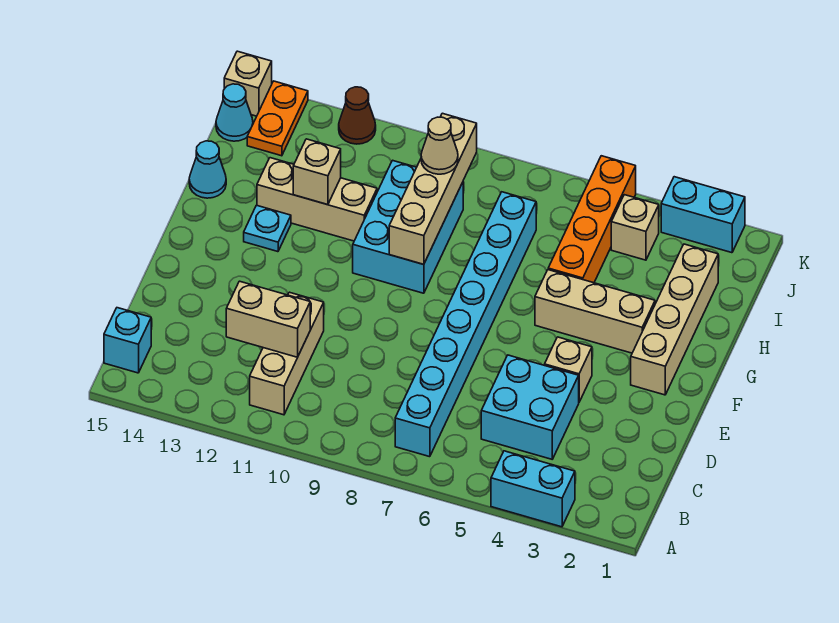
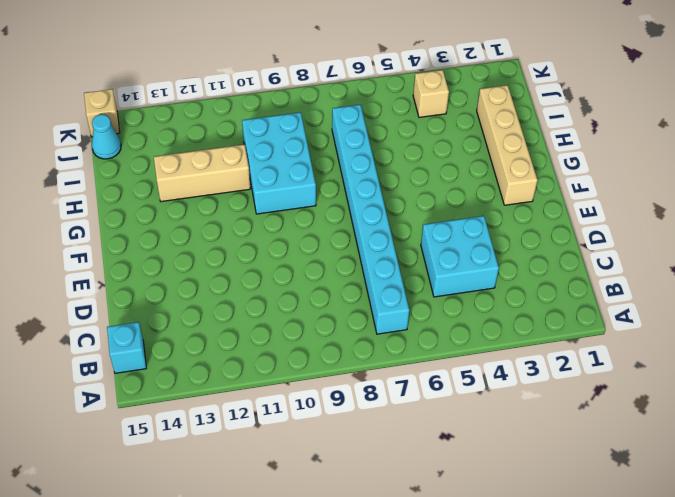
none -> cyan 1x2 brick [491,451,575,527]
none -> tan 1x3 brick [250,292,324,415]
none -> tan 1x1 brick [545,337,592,402]

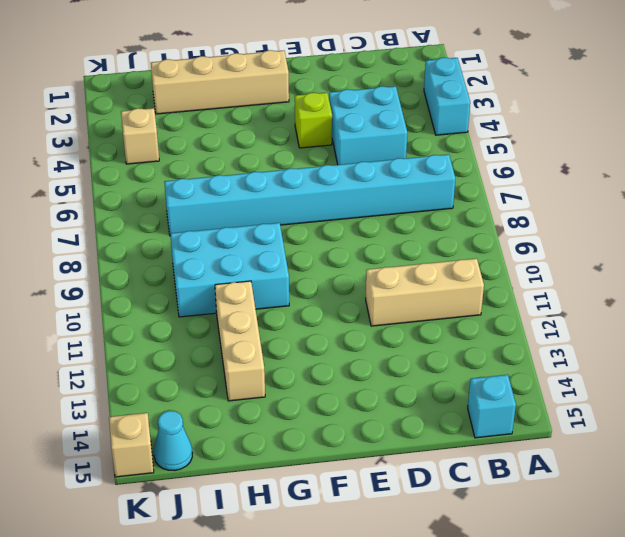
lime 1x1 brick [295,93,332,148] -> tan 1x1 brick [545,337,592,402]
none -> tan 1x3 brick [535,270,655,353]
none -> cyan 1x1 plate [244,205,291,252]
none -> orange 1x4 brick [548,156,636,283]

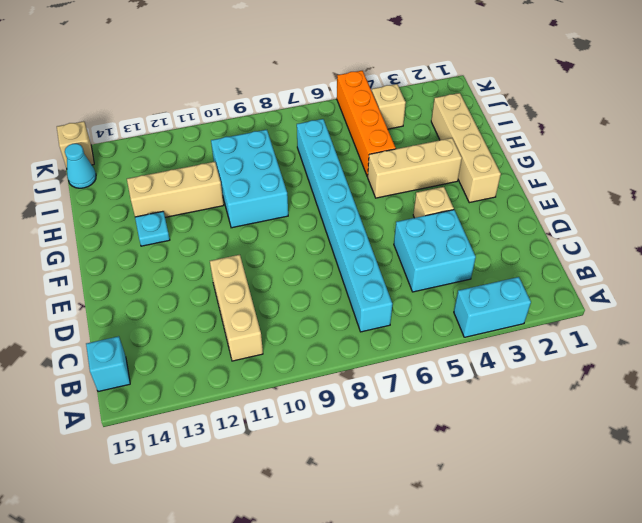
none -> cyan 1x1 cone [189,141,226,198]
none -> orange 1x2 plate [247,81,308,156]
none -> cyan 1x2 brick [661,177,745,253]

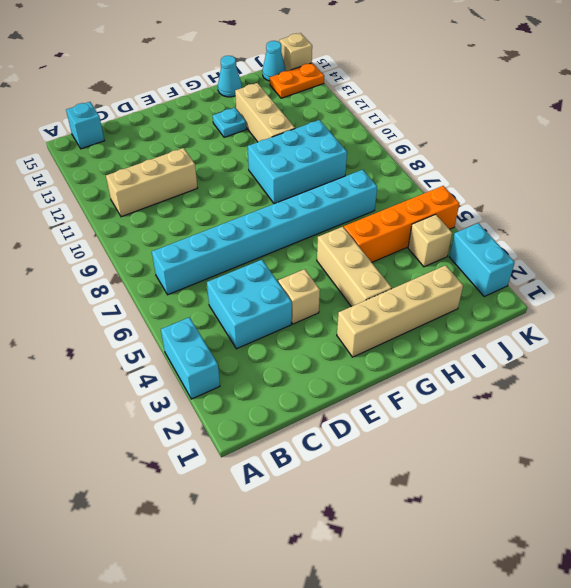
none -> brown 1x1 cone [339,87,376,144]
none -> tan 1x2 brick [226,281,310,357]
none -> tan 1x4 brick [389,113,477,264]

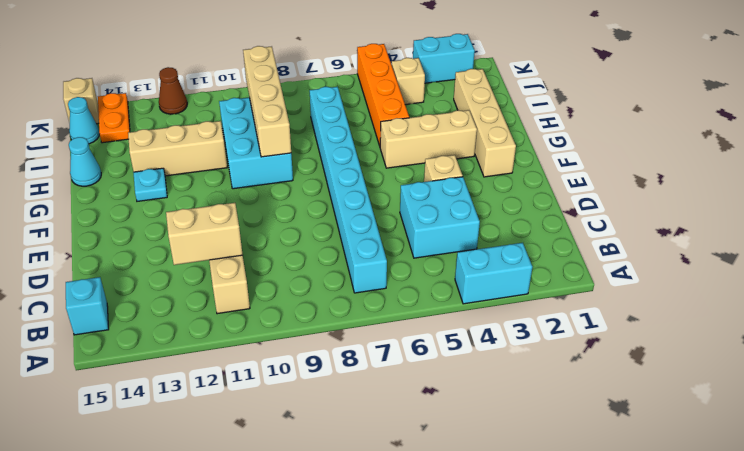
none -> tan 1x1 brick [293,139,341,205]
none -> tan 1x1 cone [421,117,458,174]

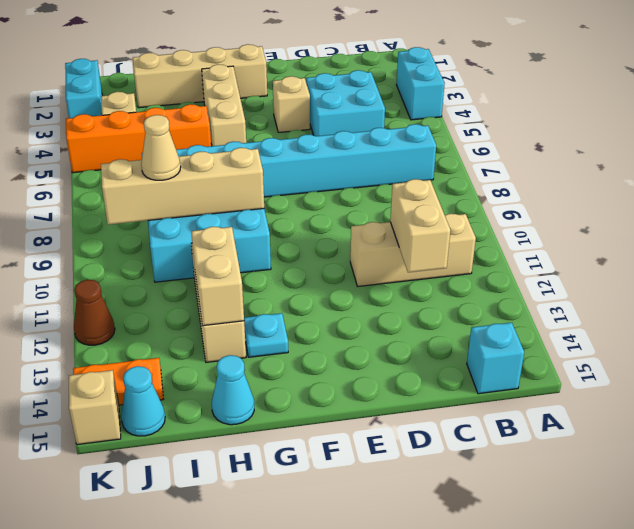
tan 1x2 brick [191,227,244,326] -> tan 1x1 brick [293,139,341,205]

